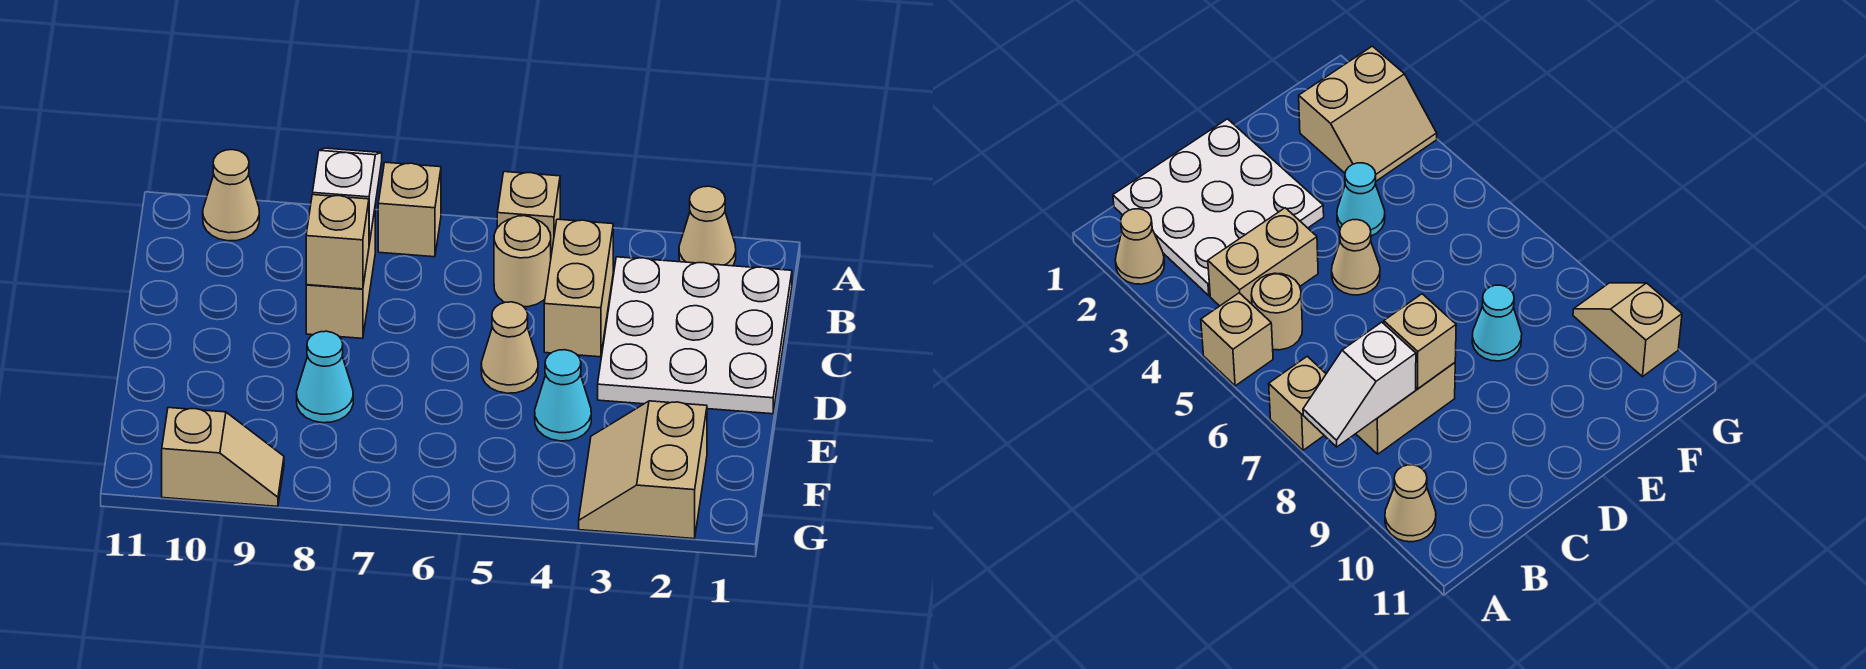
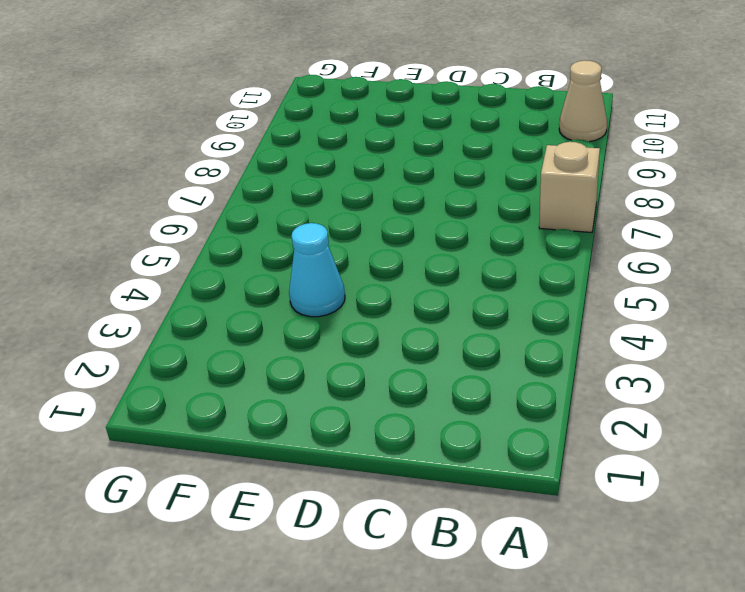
none -> tan 1x1 cone [679,186,736,266]
none -> tan 1x1 brick [497,172,560,255]
none -> white 3x3 plate [598,257,792,414]

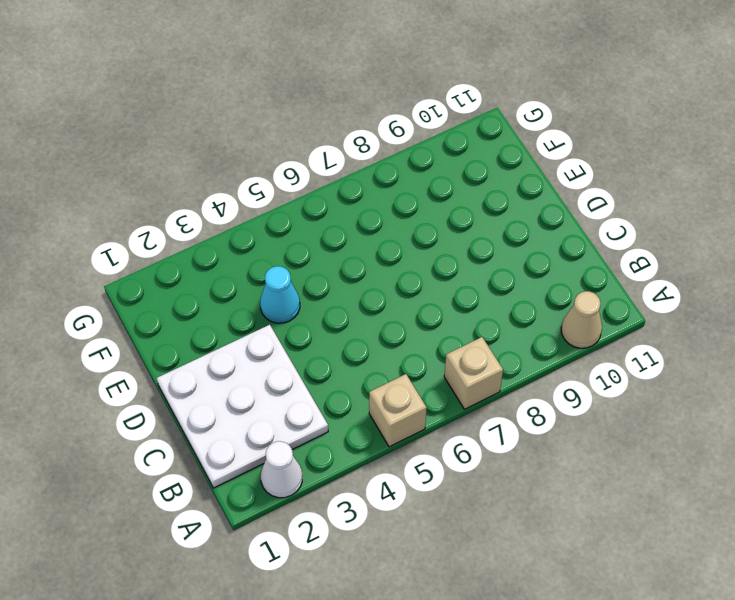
white 1x1 cone [261,441,302,498] -> tan 1x1 cone [679,186,736,266]
none -> tan 1x2 brick [544,219,613,357]
none -> tan 1x1 round brick [494,216,551,307]
none -> tan 1x2 brick [306,210,375,338]

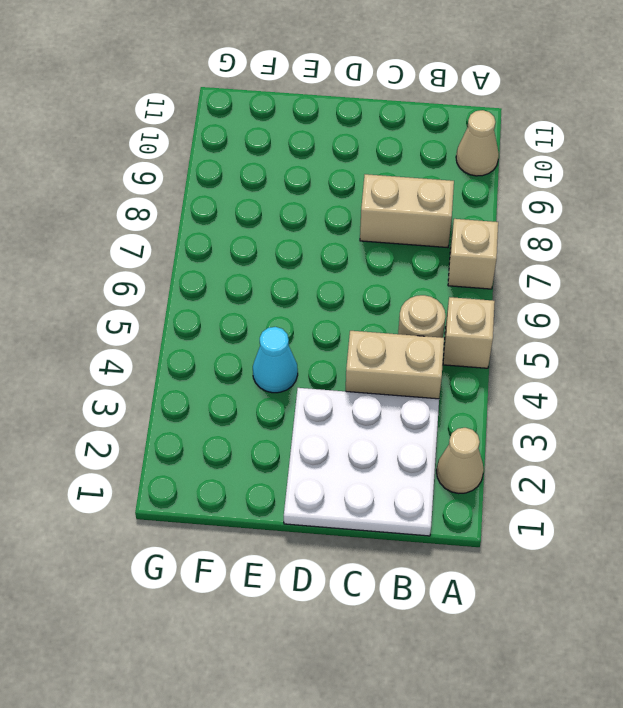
none -> tan 1x1 cone [481,302,538,393]
none -> cyan 1x1 cone [297,331,353,423]
none -> tan 2x2 slope [579,401,707,539]

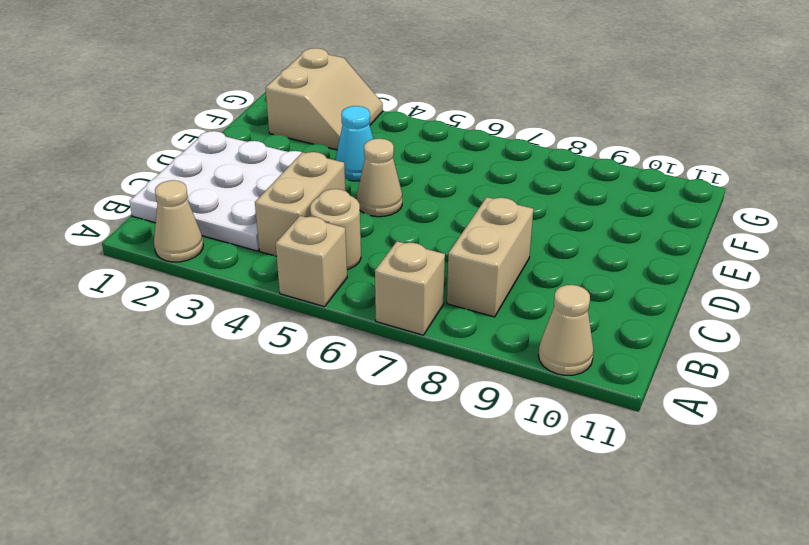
none -> cyan 1x1 cone [297,331,353,423]
none -> tan 1x2 slope [162,408,284,506]
none -> white 1x2 slope [313,148,382,244]

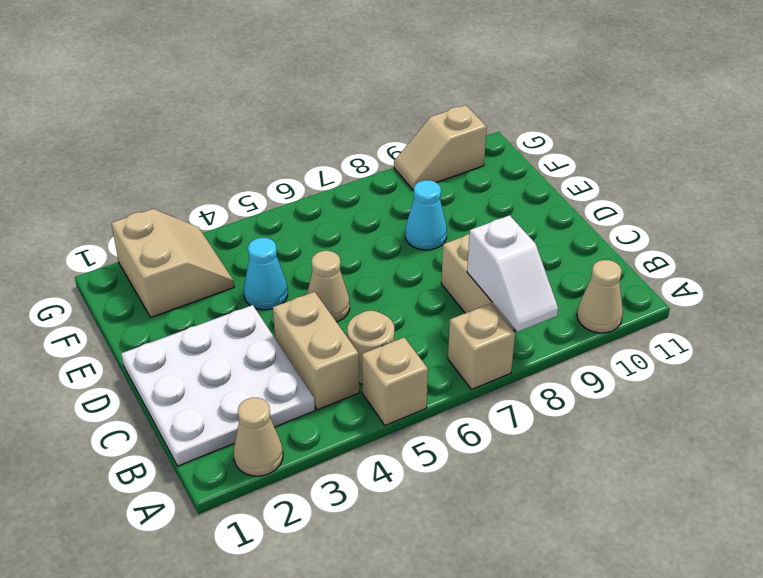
none -> tan 1x1 brick [306,195,369,289]

